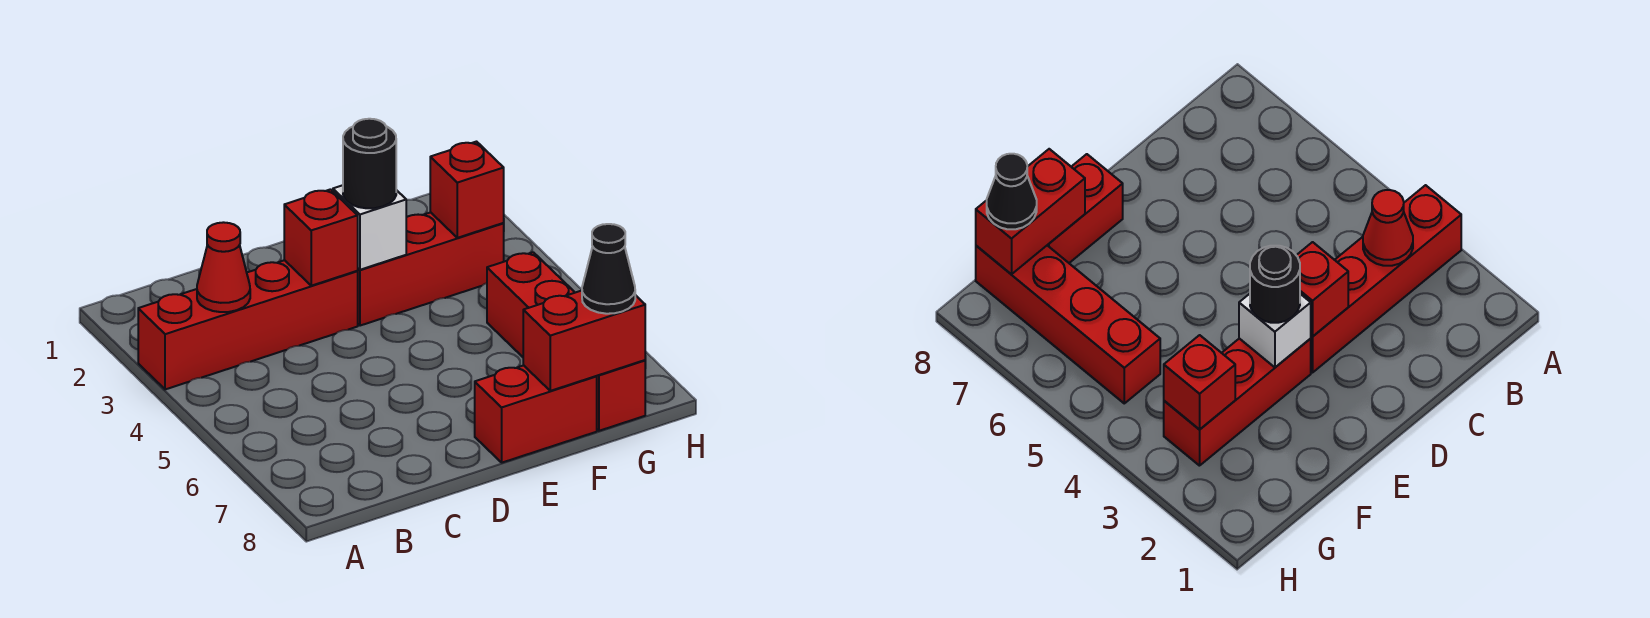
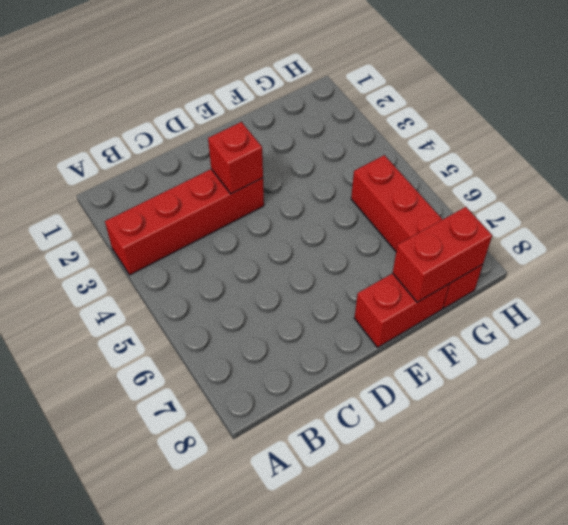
none -> red 1x3 brick [357,212,504,326]
none -> red 1x1 cone [197,222,250,312]

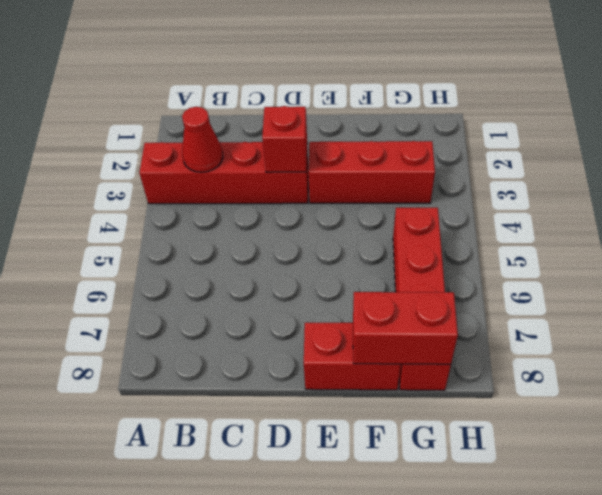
none -> white 1x1 brick [333,185,406,270]
none -> red 1x1 brick [430,142,504,238]

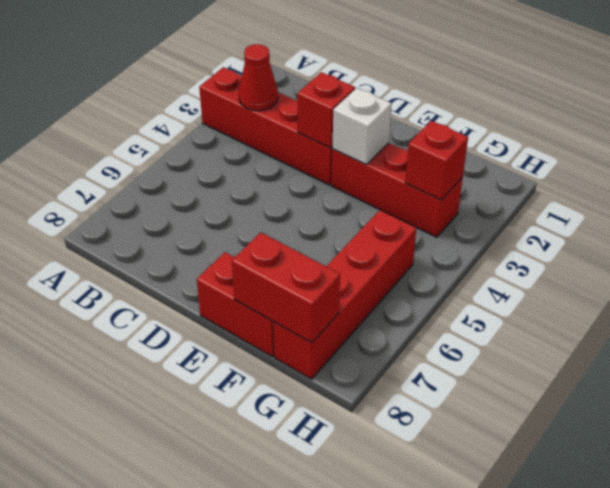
none -> black 1x1 round brick [343,119,396,208]
none -> black 1x1 cone [582,224,635,314]

